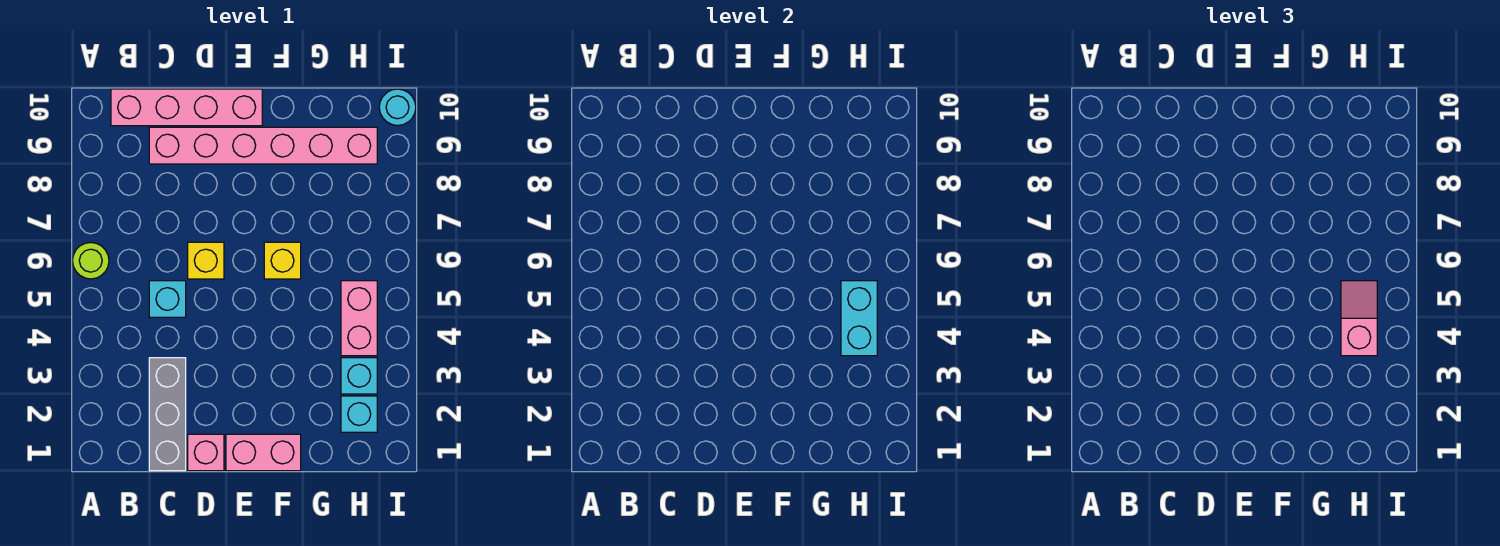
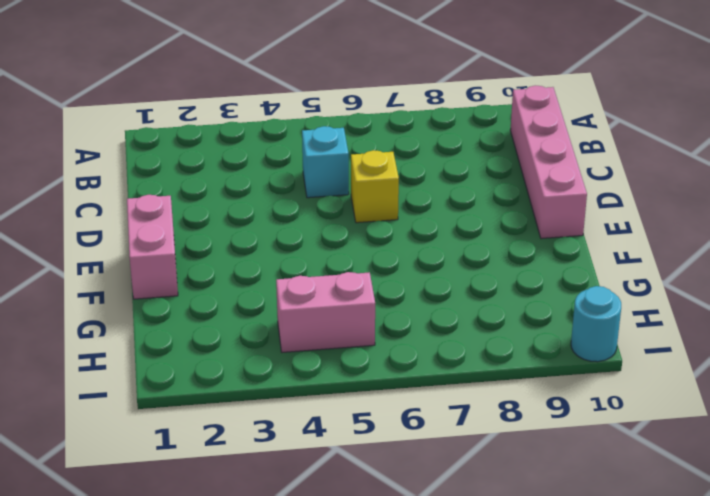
none -> lime 1x1 round brick [73,243,109,279]
none -> grey 1x3 brick [149,358,186,471]
none -> pink 1x6 brick [149,127,377,164]

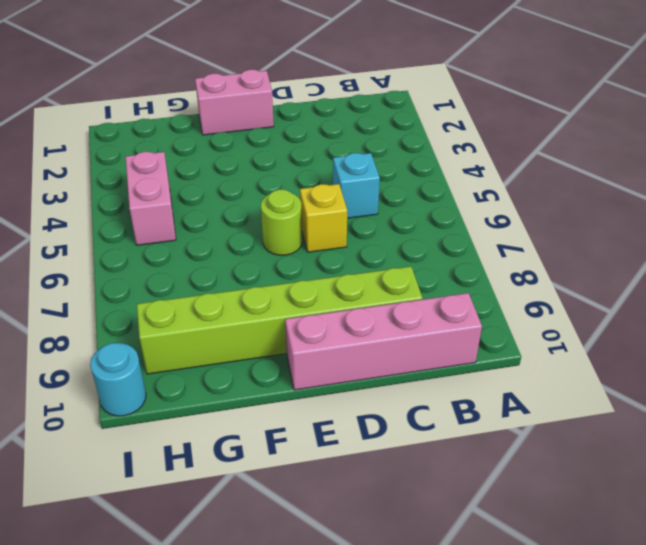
lime 1x6 brick [137,267,422,374] -> pink 1x6 brick [149,127,377,164]
lime 1x1 round brick [261,190,302,255] -> lime 1x1 round brick moved to [73,243,109,279]
none -> grey 1x3 brick [149,358,186,471]
none -> pink 1x1 brick [188,434,224,471]
none -> yellow 1x1 brick [264,242,301,279]

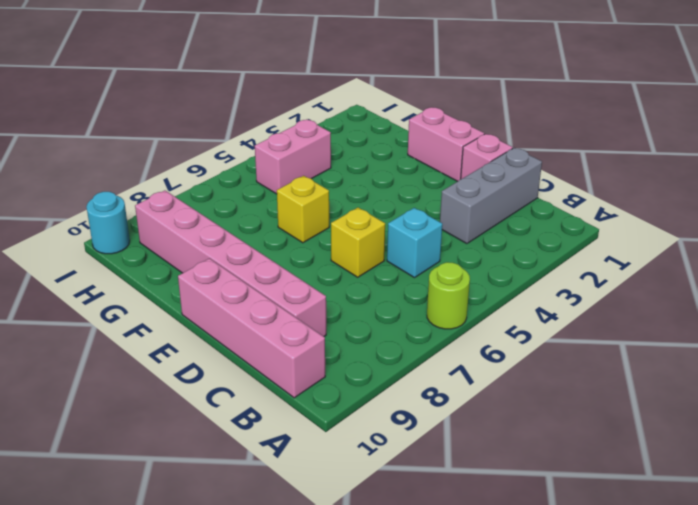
none -> cyan 1x1 brick [341,396,377,432]
none -> cyan 1x1 brick [341,358,377,394]
none -> cyan 1x2 brick [841,281,877,356]

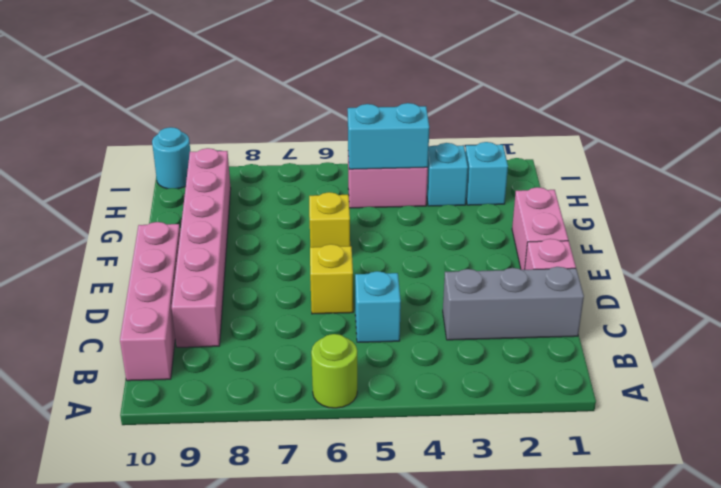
none -> pink 1x2 slope [1341,281,1377,356]

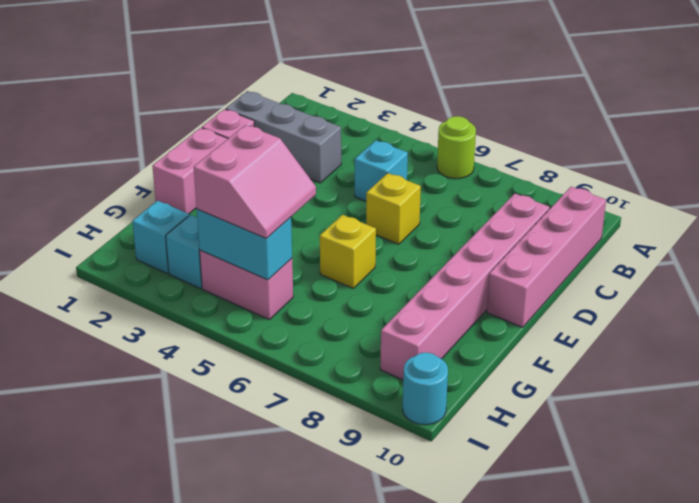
pink 2x2 slope [194,125,316,238] -> pink 1x2 slope [1341,281,1377,356]

